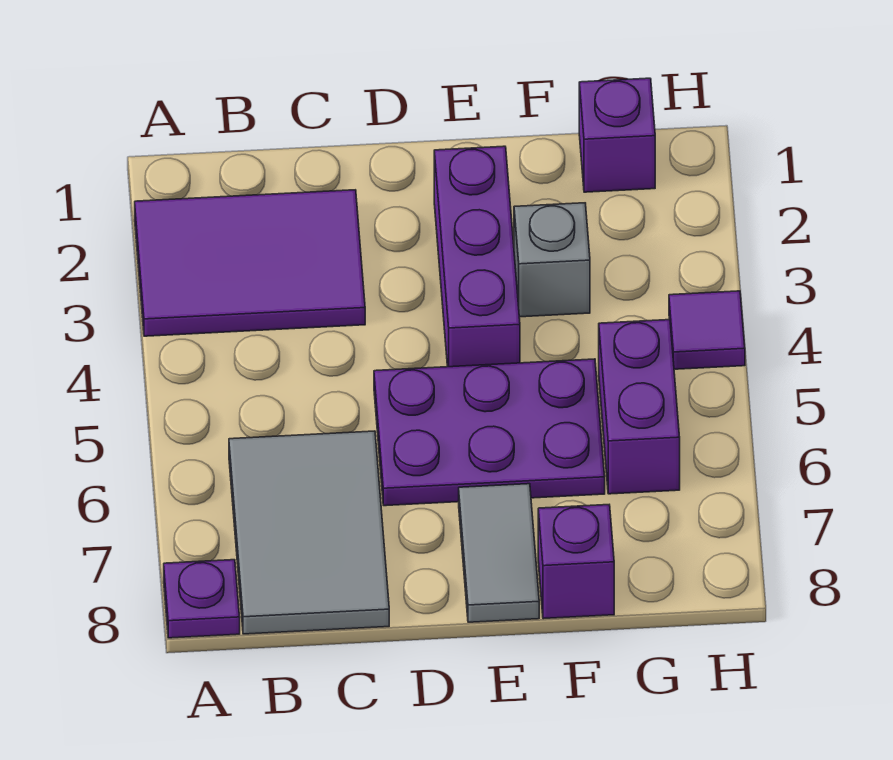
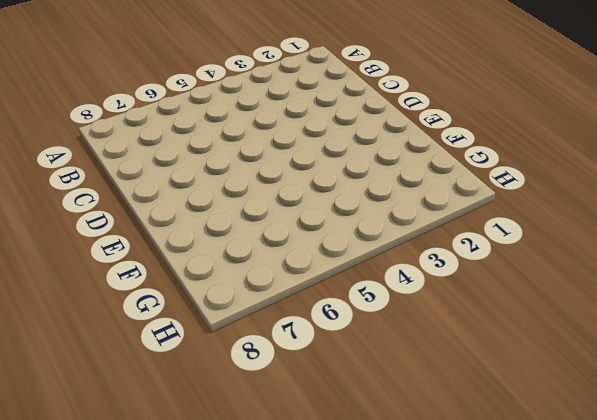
none -> purple 2x3 tile [135,190,365,336]
none -> purple 1x1 plate [164,560,240,638]

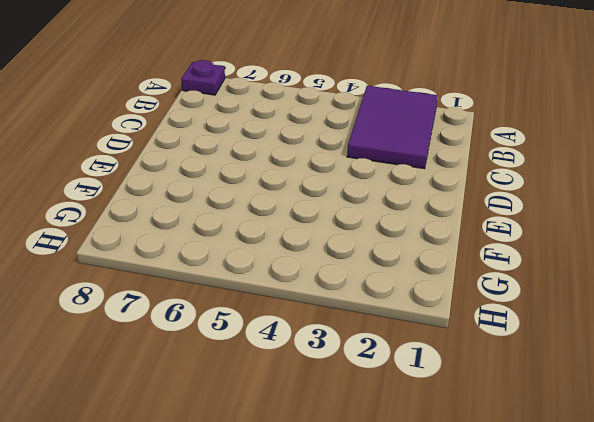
none -> grey 2x3 tile [229,431,389,634]
none -> purple 2x3 plate [374,359,605,506]

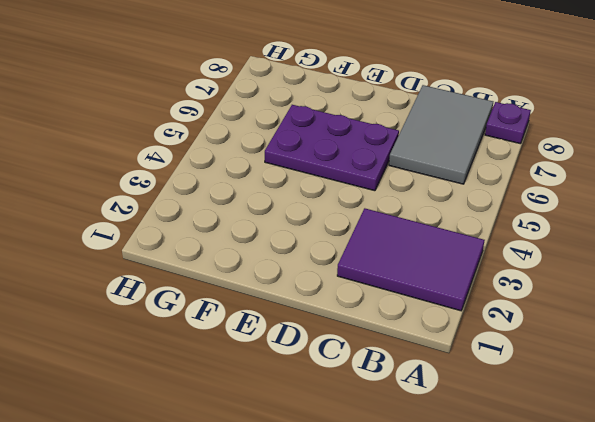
none -> purple 1x3 brick [434,146,520,367]
none -> grey 1x2 tile [459,484,539,622]

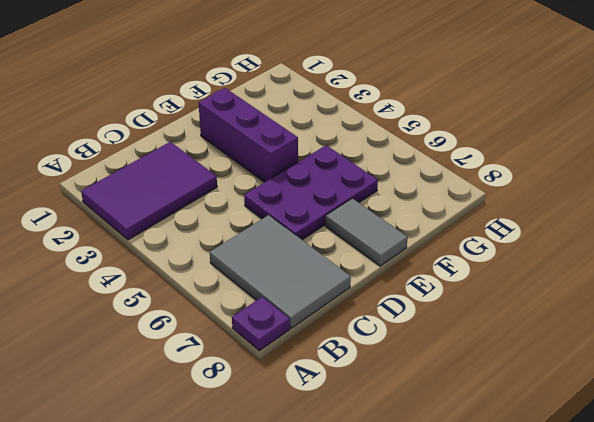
none -> grey 1x1 brick [514,203,590,317]
none -> purple 1x1 brick [538,505,614,619]

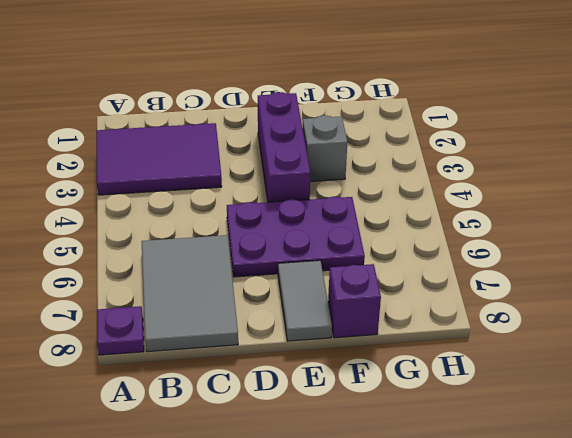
none -> purple 1x1 brick [579,78,655,192]
none -> purple 1x2 brick [599,320,680,494]

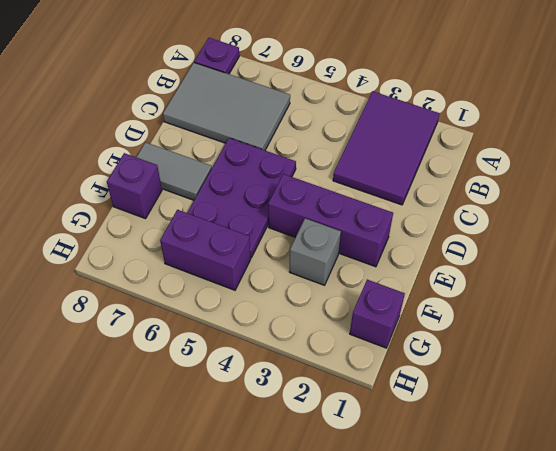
none -> purple 1x1 tile [669,291,745,369]

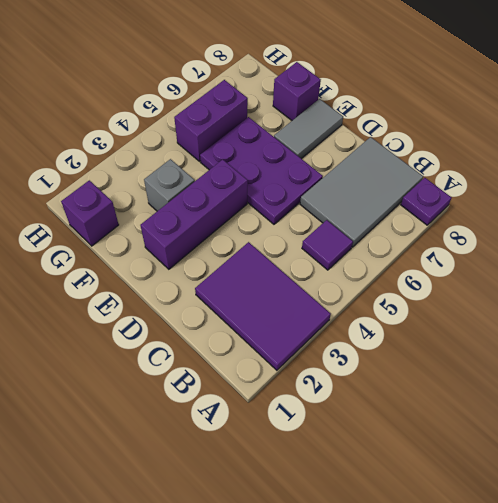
purple 1x1 tile [302,220,353,270] -> purple 1x1 tile moved to [669,291,745,369]

